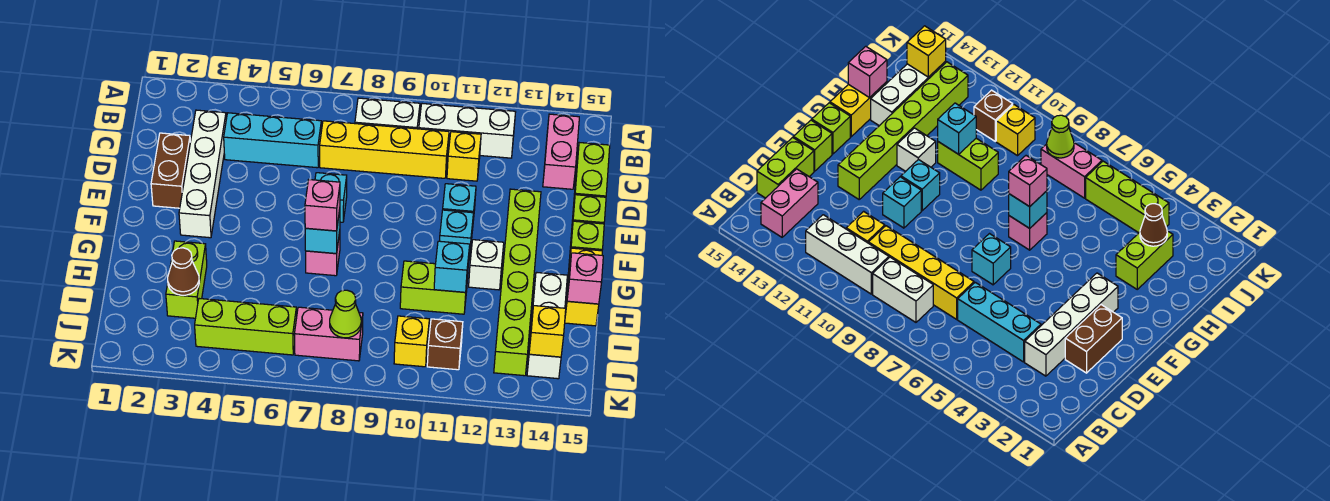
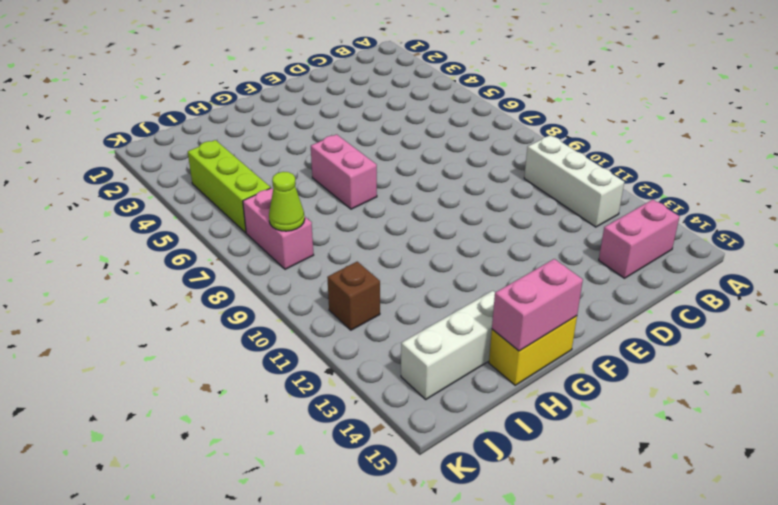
pink 1x2 brick [311,134,377,209] -> pink 1x1 brick [306,232,340,276]
pink 1x2 brick [492,259,583,351] -> pink 1x1 brick [567,253,603,304]
none -> white 1x2 brick [355,98,420,129]
none -> white 1x4 brick [179,110,226,238]
none -> cyan 1x3 brick [224,113,321,168]
none -> yellow 1x4 brick [320,121,449,178]

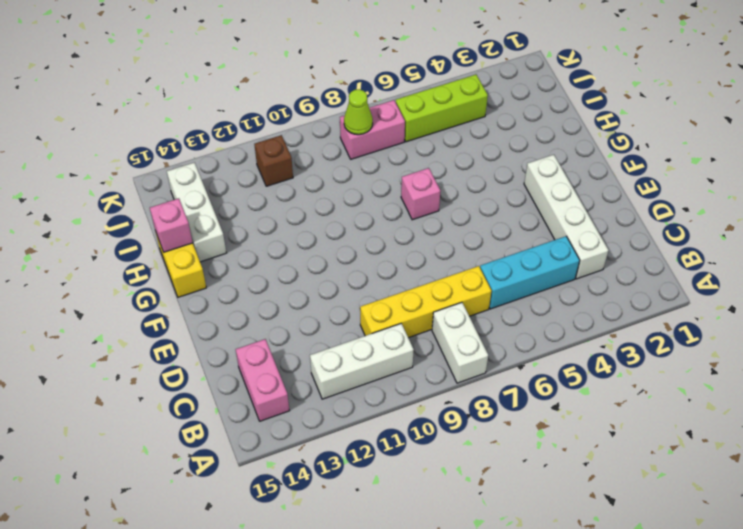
white 1x2 brick [432,302,488,383] -> white 1x2 brick turned to [355,98,420,129]
none -> yellow 1x1 brick [447,132,481,181]
none -> lime 1x2 brick [573,143,610,209]
none -> brown 1x2 brick [151,133,190,208]
none -> cyan 1x1 brick [315,173,347,222]

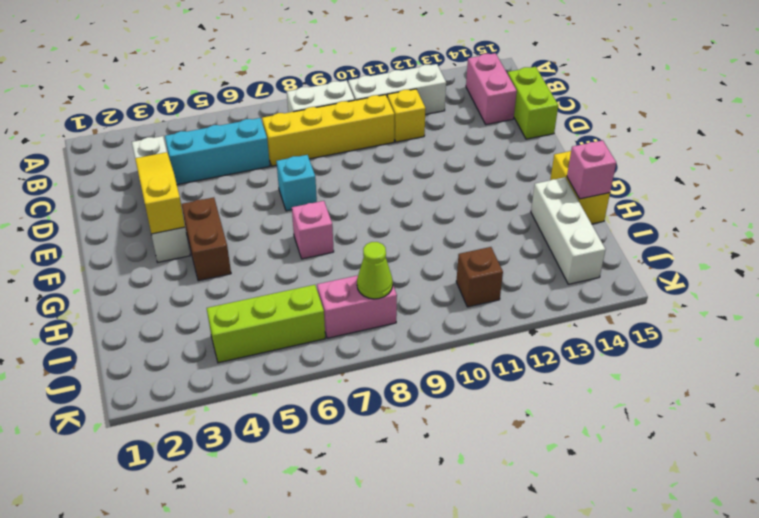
yellow 1x3 slope [135,152,185,234] -> none
brown 1x2 brick [181,197,231,281] -> brown 1x2 brick moved to [151,133,190,208]
none -> cyan 1x1 brick [443,184,476,220]
none -> lime 1x6 brick [494,189,541,376]
none -> lime 1x1 brick [571,195,606,235]
none -> cyan 1x1 brick [440,210,473,260]

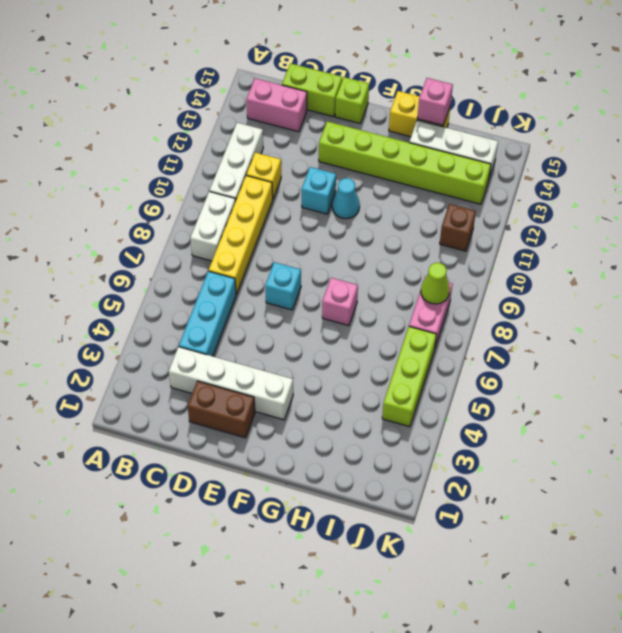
cyan 1x1 cone [332,178,360,219] -> cyan 1x1 brick [440,210,473,260]
none -> lime 1x1 brick [569,221,604,262]
none -> white 1x1 brick [469,240,504,290]
none -> lime 1x2 brick [166,241,207,318]
none -> lime 1x2 brick [400,261,468,314]

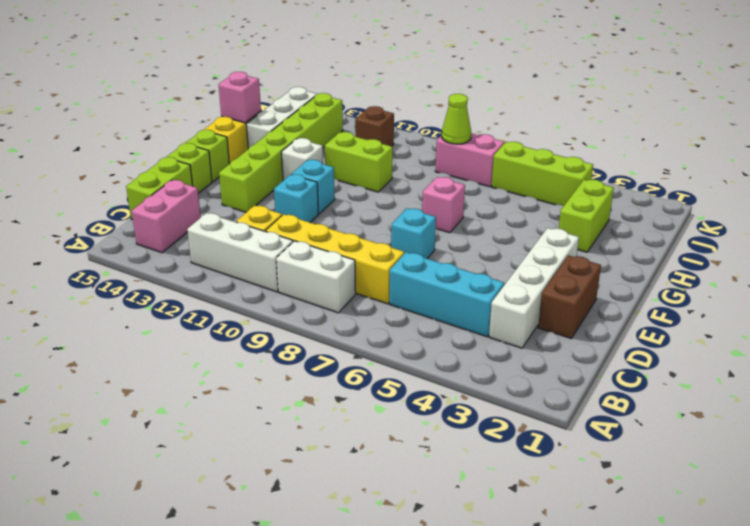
none -> yellow 1x1 brick [394,316,429,367]
none -> cyan 1x1 brick [305,210,340,254]
none -> cyan 1x1 brick [434,241,470,292]
none -> brown 1x1 cone [168,248,199,295]

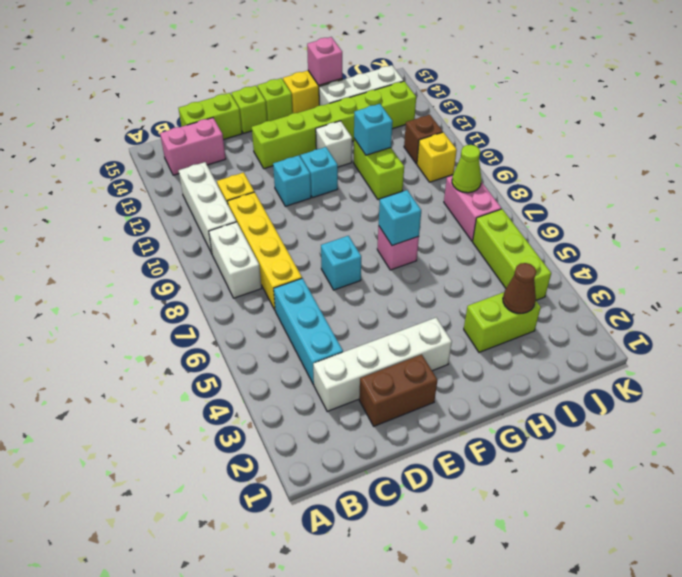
none -> yellow 1x1 brick [529,306,566,357]
none -> pink 1x1 brick [305,180,340,231]

